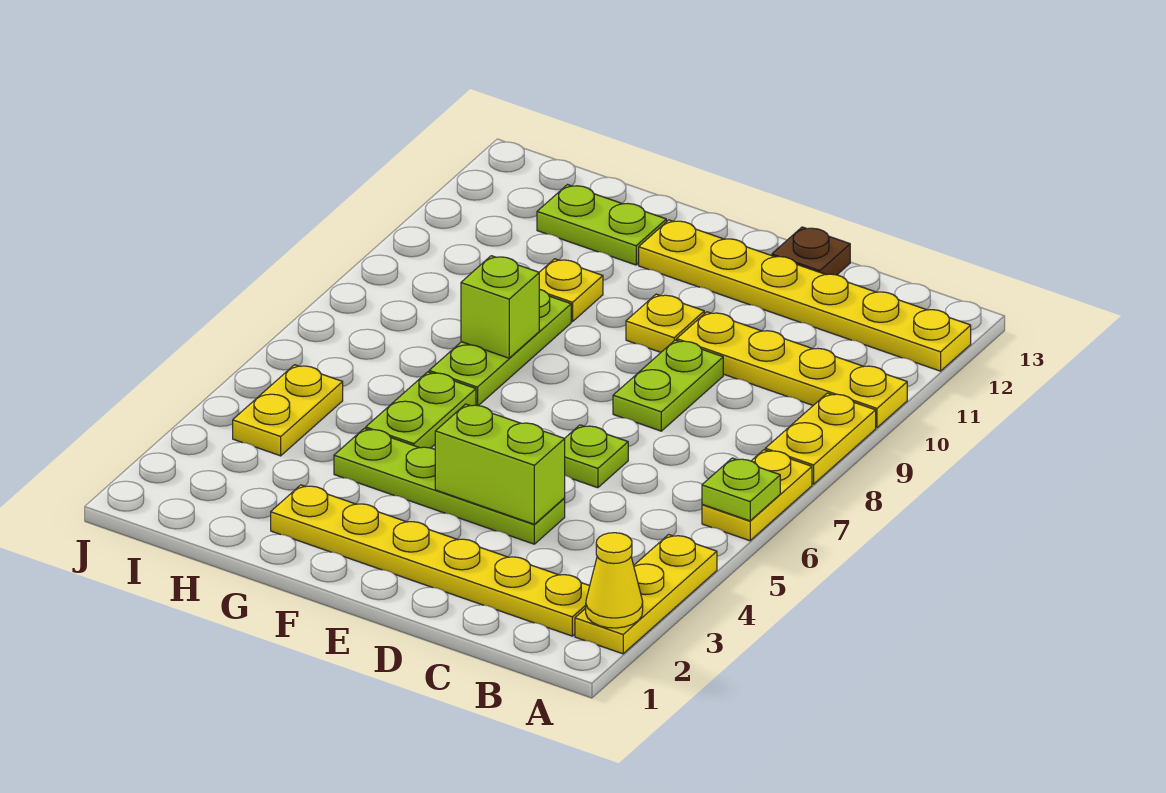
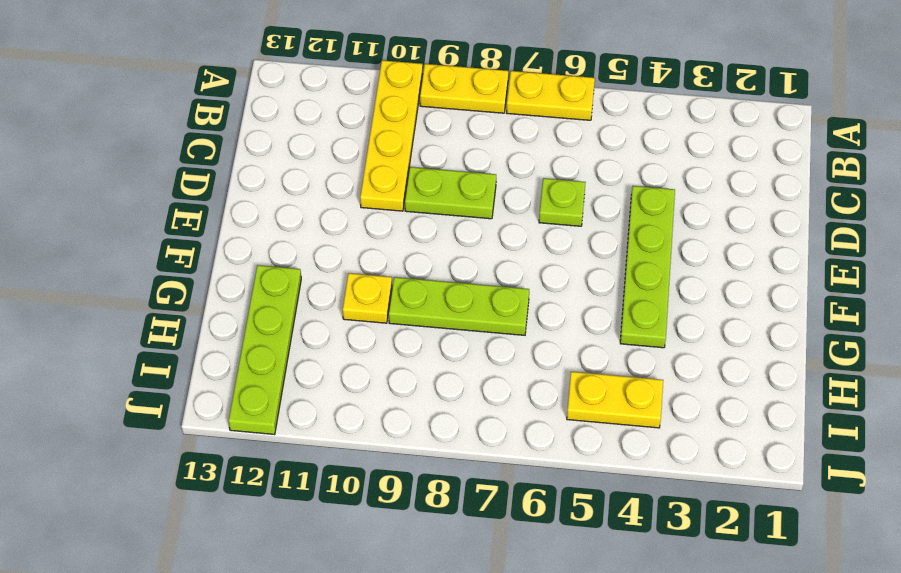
lime 1x4 plate [228,265,301,435] -> lime 1x2 plate [537,185,666,265]
none -> yellow 1x3 plate [575,535,717,654]
none -> yellow 1x6 plate [639,220,971,371]
none -> yellow 1x6 plate [271,485,590,636]

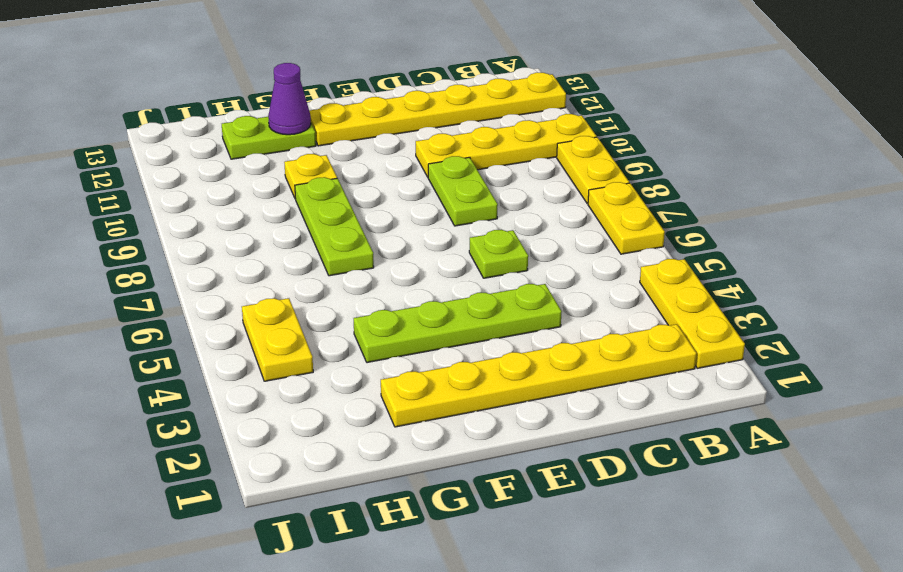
purple 1x1 cone [268,63,311,135] -> none
none -> brown 1x1 plate [772,227,850,275]
none -> yellow 1x1 plate [626,294,704,352]
none -> lime 1x2 plate [366,372,476,448]

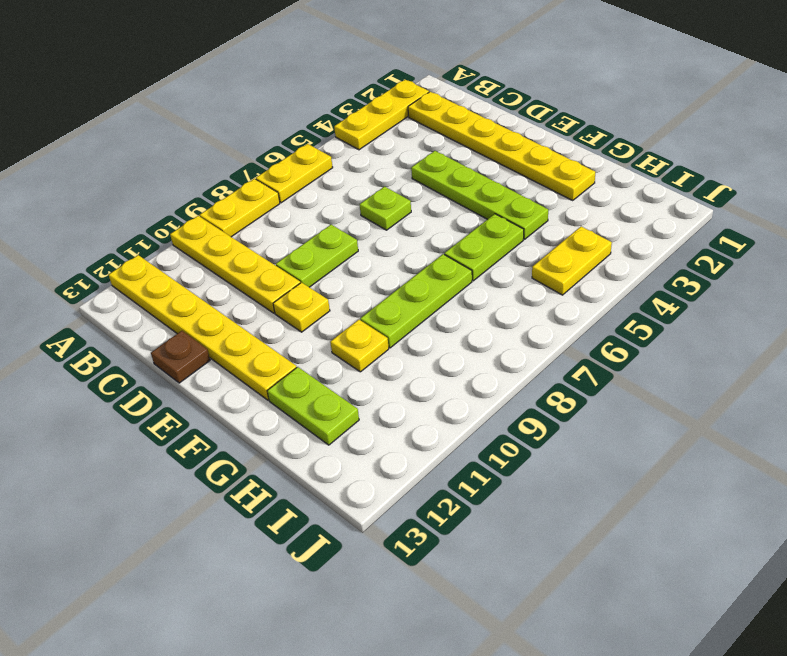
none -> yellow 1x1 cone [586,533,643,628]
none -> lime 1x1 plate [702,458,780,521]
none -> lime 1x2 brick [435,404,565,524]

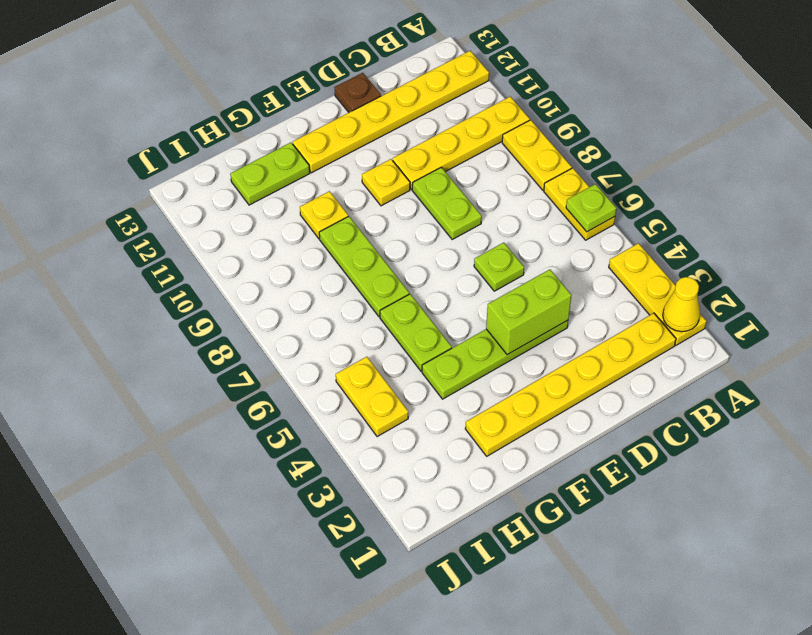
none -> lime 1x1 brick [461,256,539,358]

